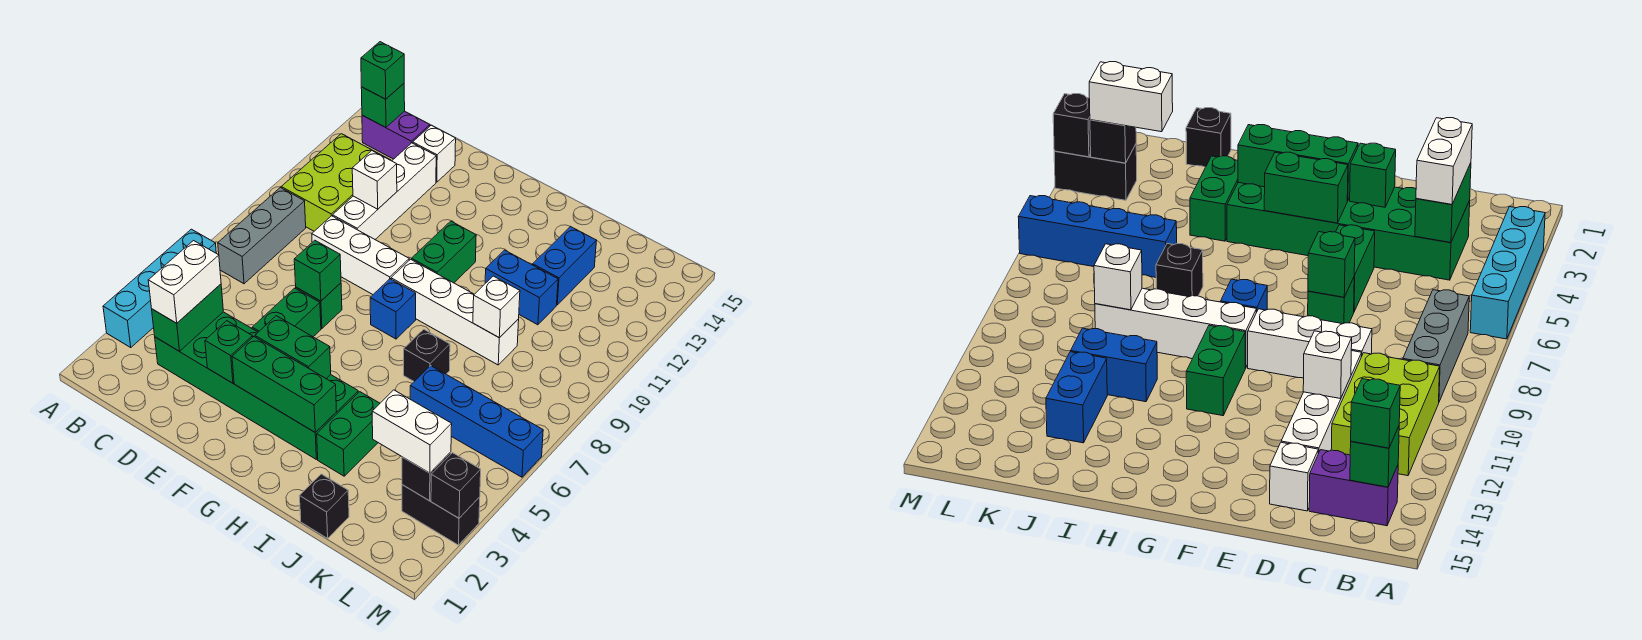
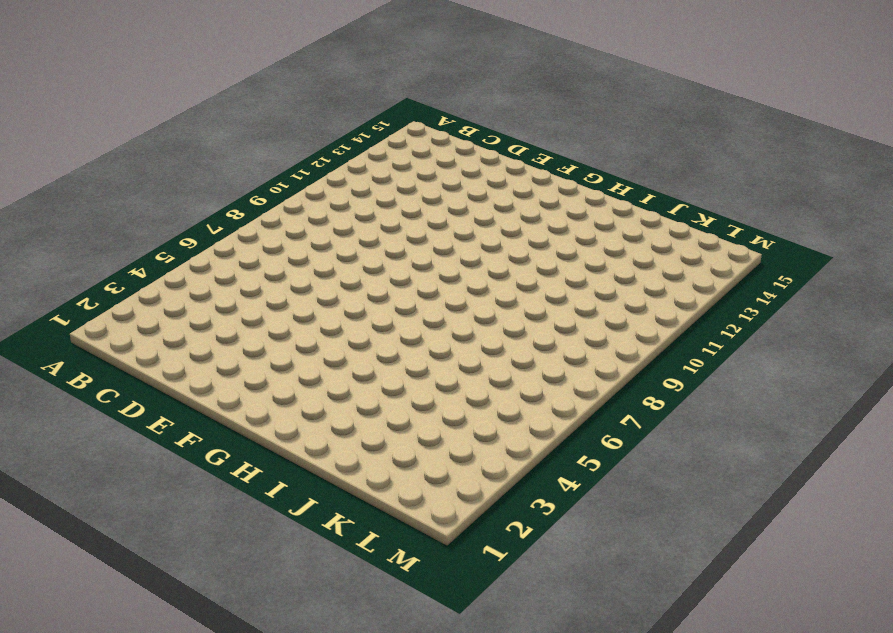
none -> cyan 1x4 brick [103,229,216,347]
none -> grey 1x3 brick [218,188,306,284]
none -> lime 2x3 brick [281,134,390,231]
none -> purple 1x2 brick [362,111,430,159]

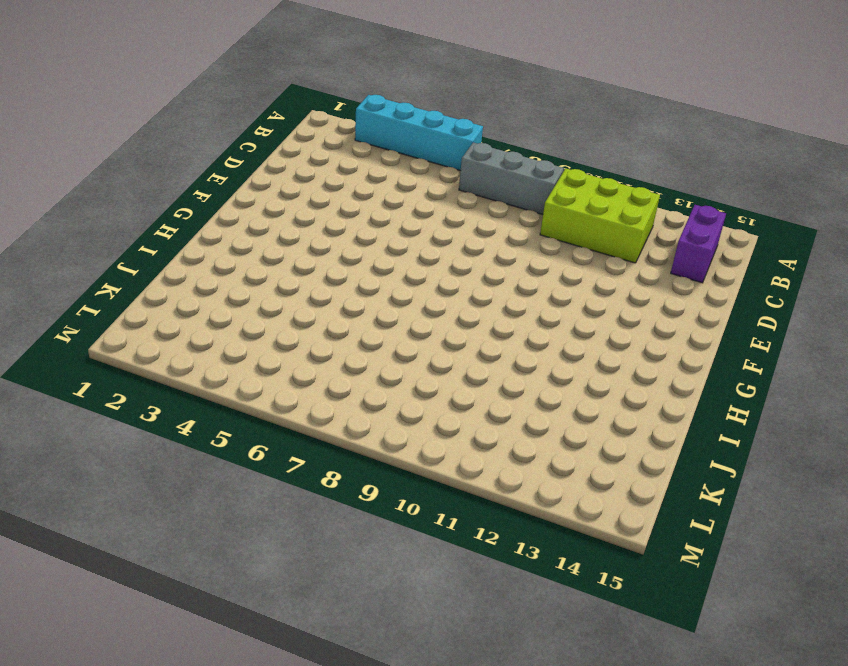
none -> green 2x6 brick [155,312,358,459]
none -> white 1x3 brick [312,216,409,294]
none -> white 1x4 brick [333,143,436,239]
none -> white 1x1 brick [413,125,456,182]

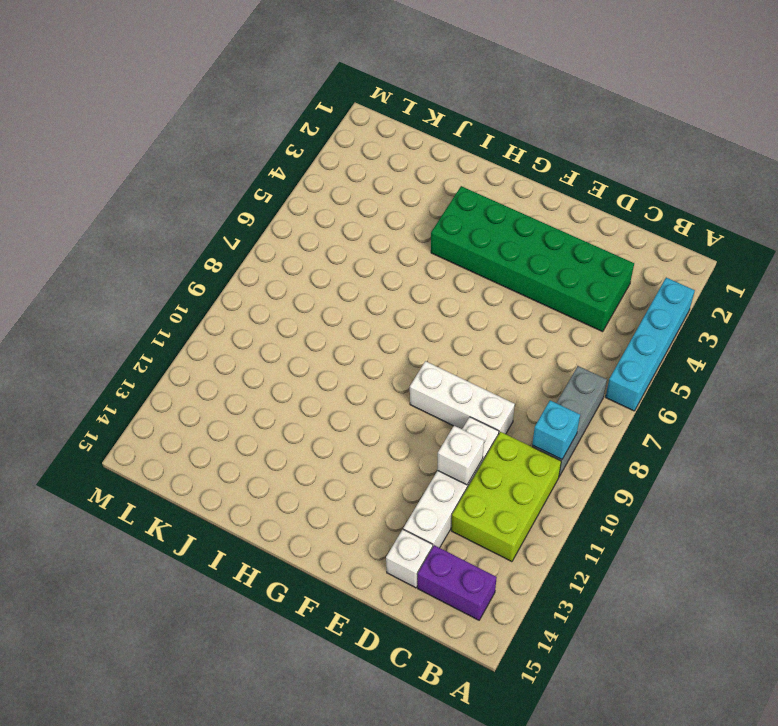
cyan 1x1 brick [532,400,580,459] -> none
none -> green 1x2 brick [252,288,321,337]
none -> green 1x1 brick [296,283,342,328]
none -> blue 1x1 brick [370,279,416,339]
none -> white 1x4 brick [391,259,519,365]

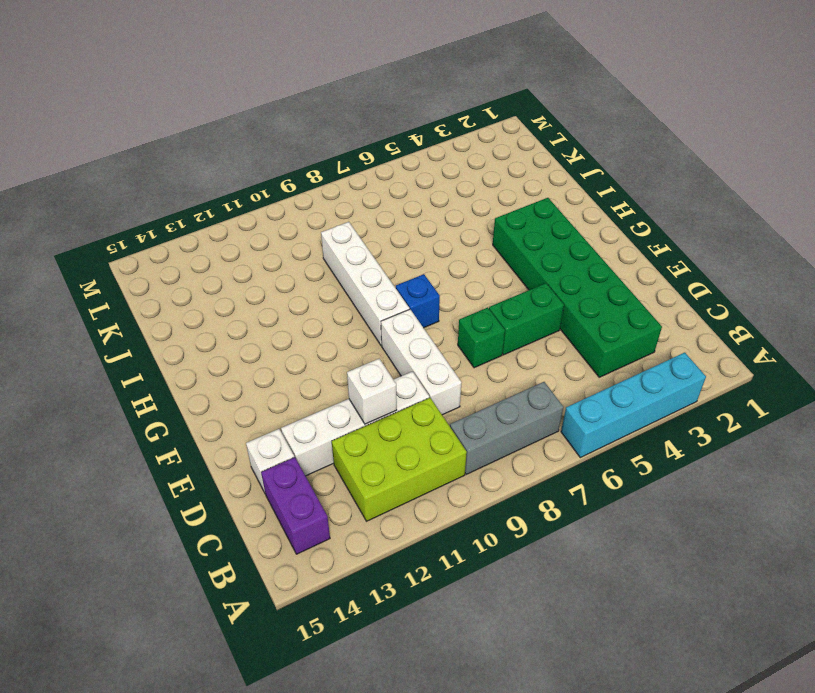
none -> green 1x2 brick [412,221,476,283]
none -> green 1x2 brick [317,392,380,476]
none -> black 1x1 brick [404,329,450,381]
none -> blue 1x2 brick [485,250,558,325]

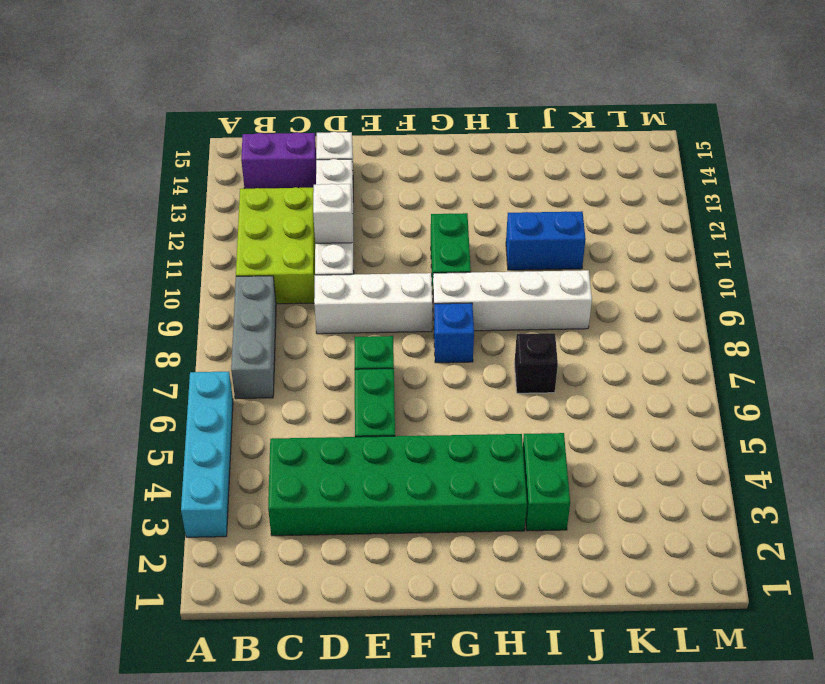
none -> black 1x1 brick [299,474,349,538]
none -> blue 1x4 brick [410,366,543,477]
none -> blue 1x2 brick [533,226,597,305]
none -> black 1x2 brick [402,485,480,545]

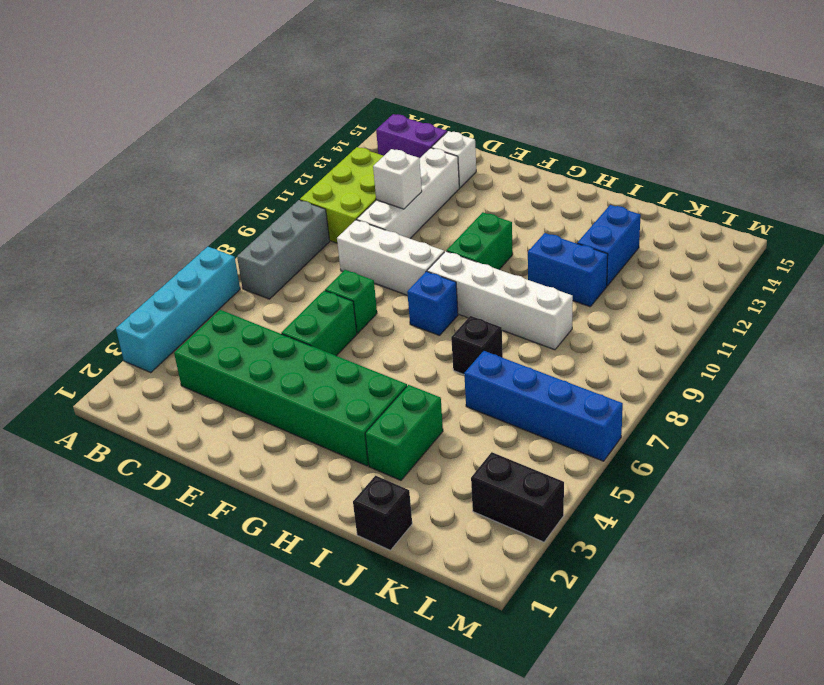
none -> green 1x1 brick [361,84,405,128]
none -> green 1x2 brick [152,284,223,351]
none -> green 1x1 brick [205,321,253,383]
none -> green 1x1 brick [294,240,341,301]

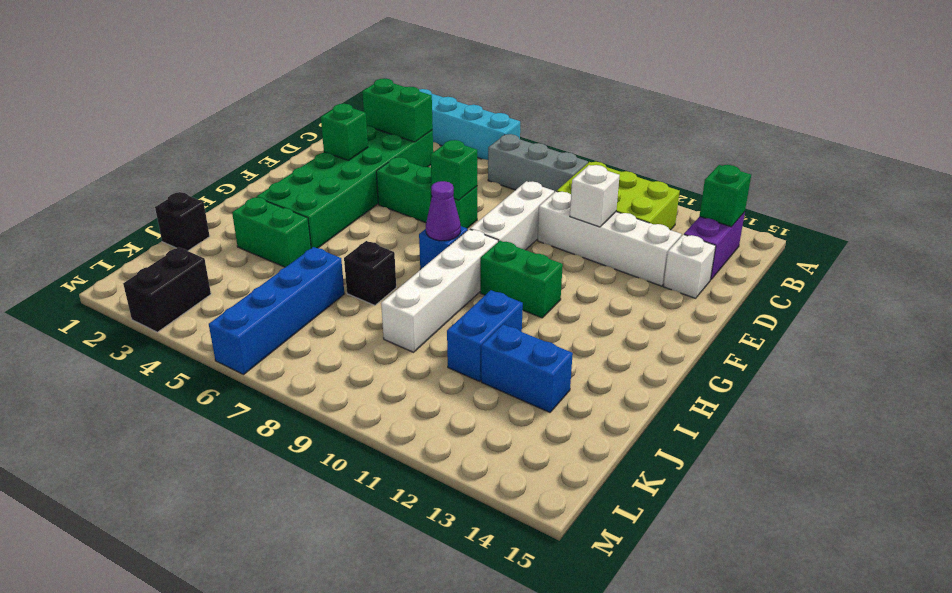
purple 1x1 cone [426,181,461,241] -> none
none -> green 1x3 brick [232,337,337,432]
none -> green 1x2 brick [255,316,331,379]
none -> white 1x1 brick [473,276,520,338]
none -> black 1x1 brick [402,452,451,501]

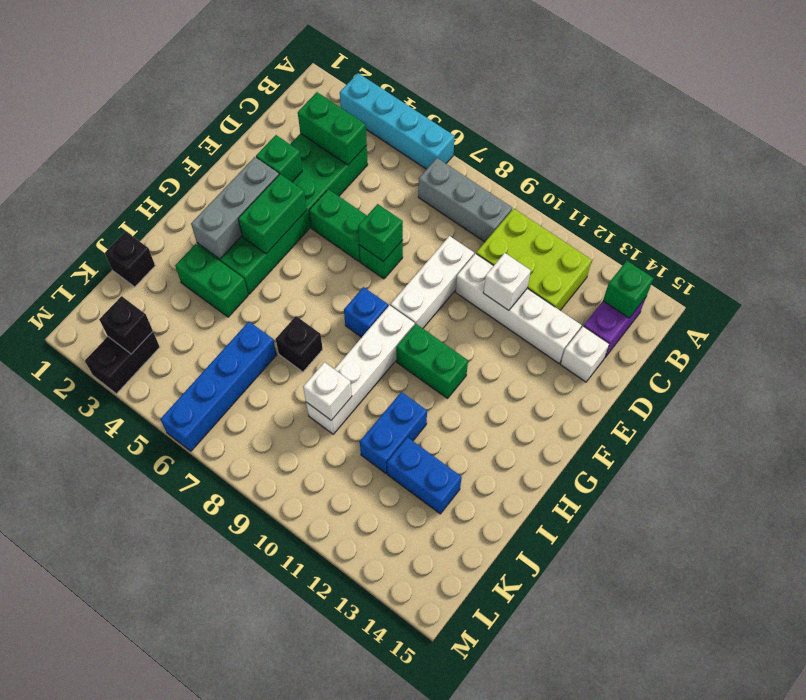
grey 1x3 brick [191,157,279,259] -> green 1x3 brick [232,337,337,432]
none -> black 1x1 brick [431,453,481,518]
none -> green 1x1 brick [361,42,404,99]
none -> white 1x2 brick [148,241,221,323]
none -> white 1x2 brick [372,390,452,473]

